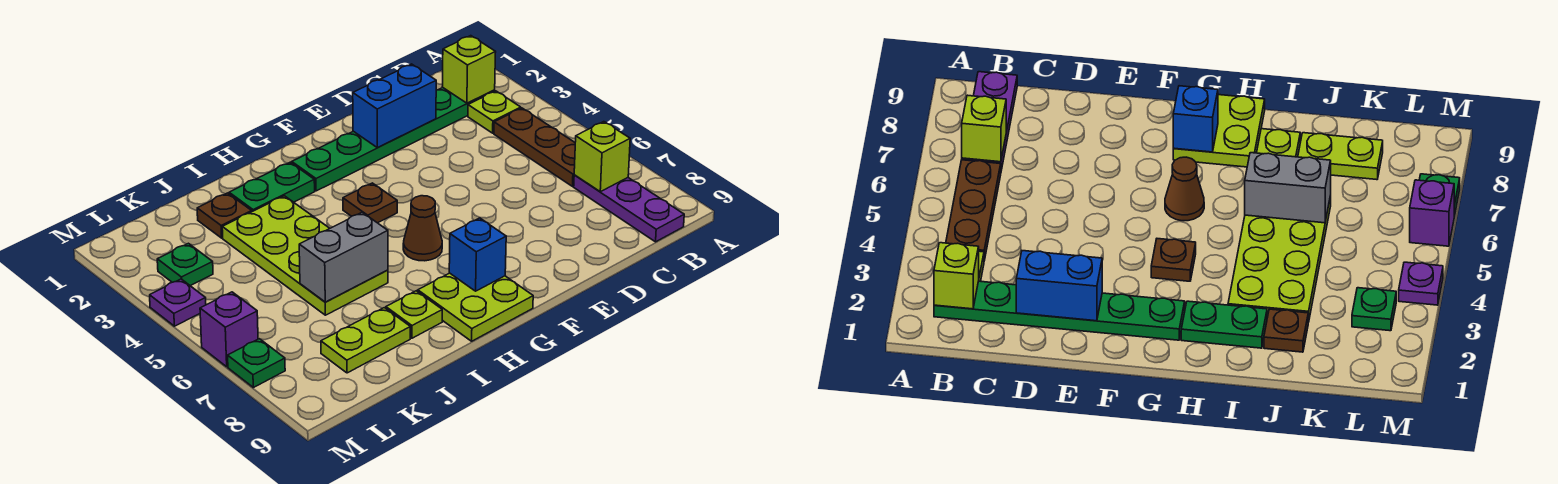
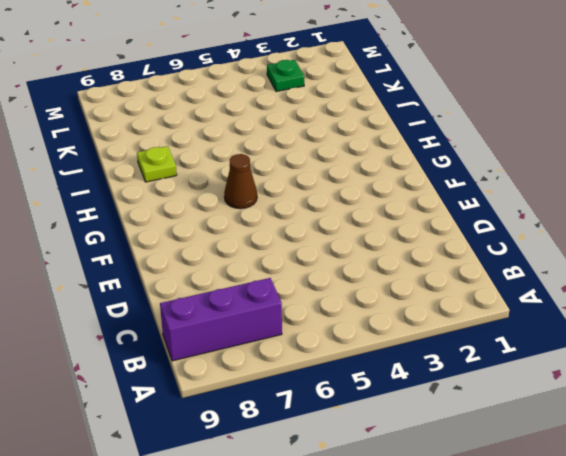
purple 1x3 brick [160,278,282,361] -> purple 1x3 plate [574,175,684,242]
none -> green 1x6 plate [292,87,495,191]
none -> lime 1x1 plate [468,91,521,133]
none -> brown 1x3 plate [494,108,575,186]

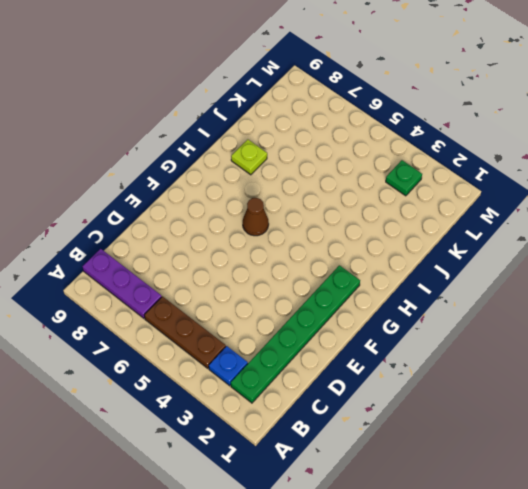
blue 1x1 plate [209,346,248,386] -> lime 1x1 plate [468,91,521,133]
none -> brown 1x1 plate [343,183,397,223]
none -> lime 2x2 plate [418,273,533,341]
none -> green 1x2 plate [229,162,315,212]

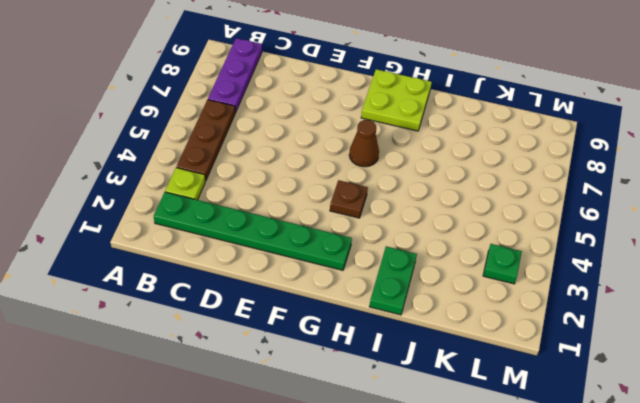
green 1x2 plate [369,246,417,315] -> green 1x2 plate turned to [229,162,315,212]
none -> lime 2x4 plate [222,196,388,315]
none -> lime 1x1 plate [386,291,442,338]
none -> brown 1x1 plate [197,193,252,238]

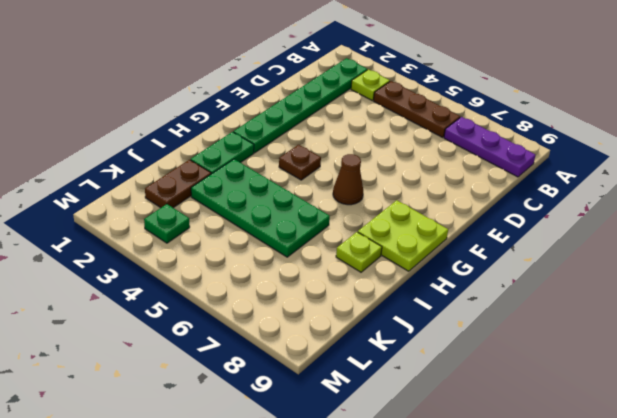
green 2x4 plate [191,159,330,257] -> lime 2x4 plate [222,196,388,315]
brown 1x2 plate [145,160,211,208] -> brown 1x1 plate [197,193,252,238]
none -> lime 1x2 plate [321,308,410,373]
none -> purple 1x1 plate [150,279,206,326]
none -> purple 1x1 brick [200,292,258,367]

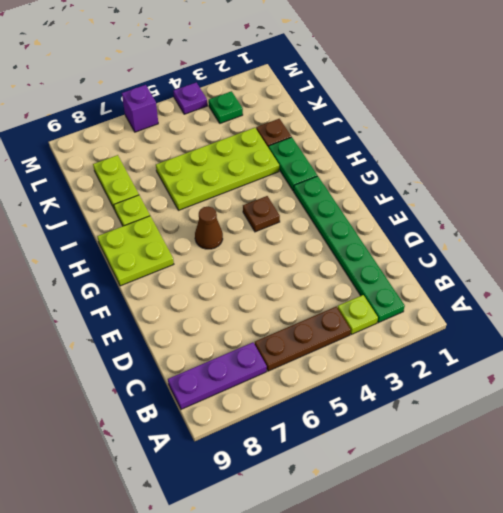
none -> green 1x1 plate [228,339,285,388]
none -> lime 1x1 brick [442,36,496,103]
none -> lime 1x1 brick [574,122,630,192]

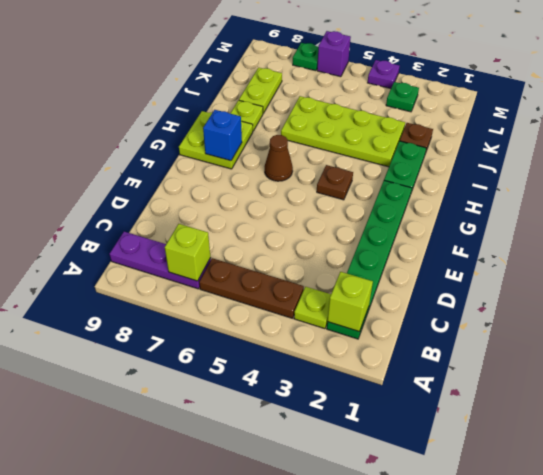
none -> blue 1x2 brick [353,64,436,148]
none -> grey 1x2 brick [299,212,388,302]

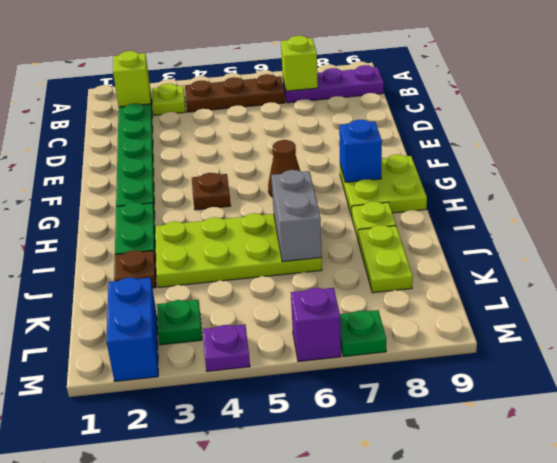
blue 1x2 brick [106,278,158,381] -> blue 1x2 brick moved to [353,64,436,148]

